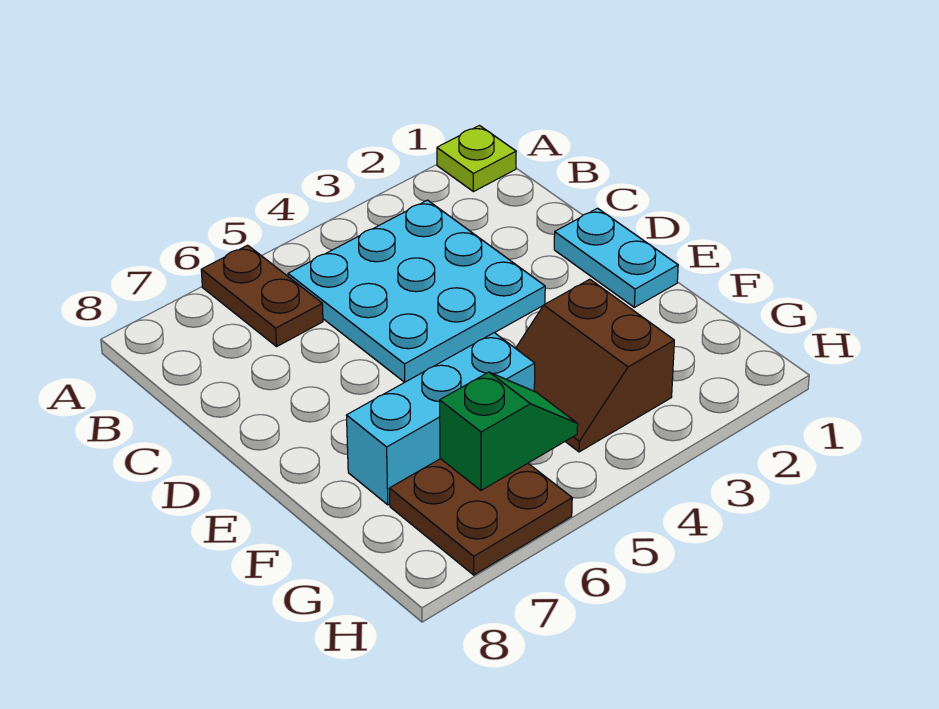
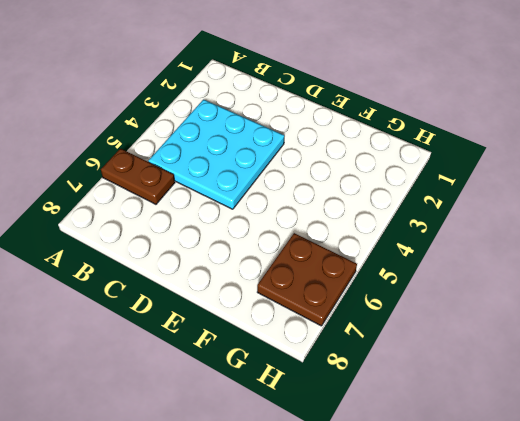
none -> lime 1x1 plate [437,126,516,192]
none -> cyan 1x2 plate [554,208,678,307]

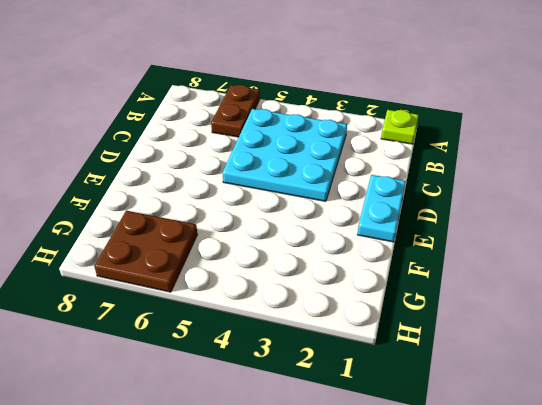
none -> brown 2x2 slope [516,279,674,452]
none -> cyan 1x3 brick [346,333,535,505]

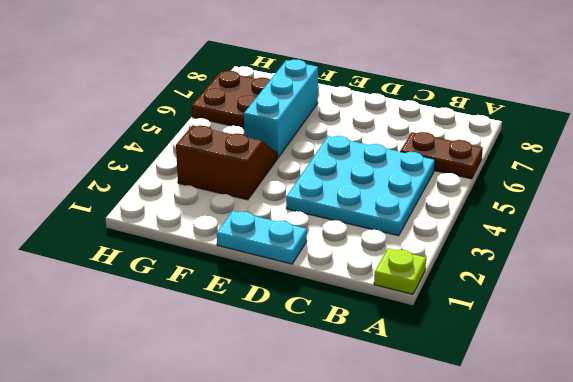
none -> green 1x2 slope [440,372,578,490]

